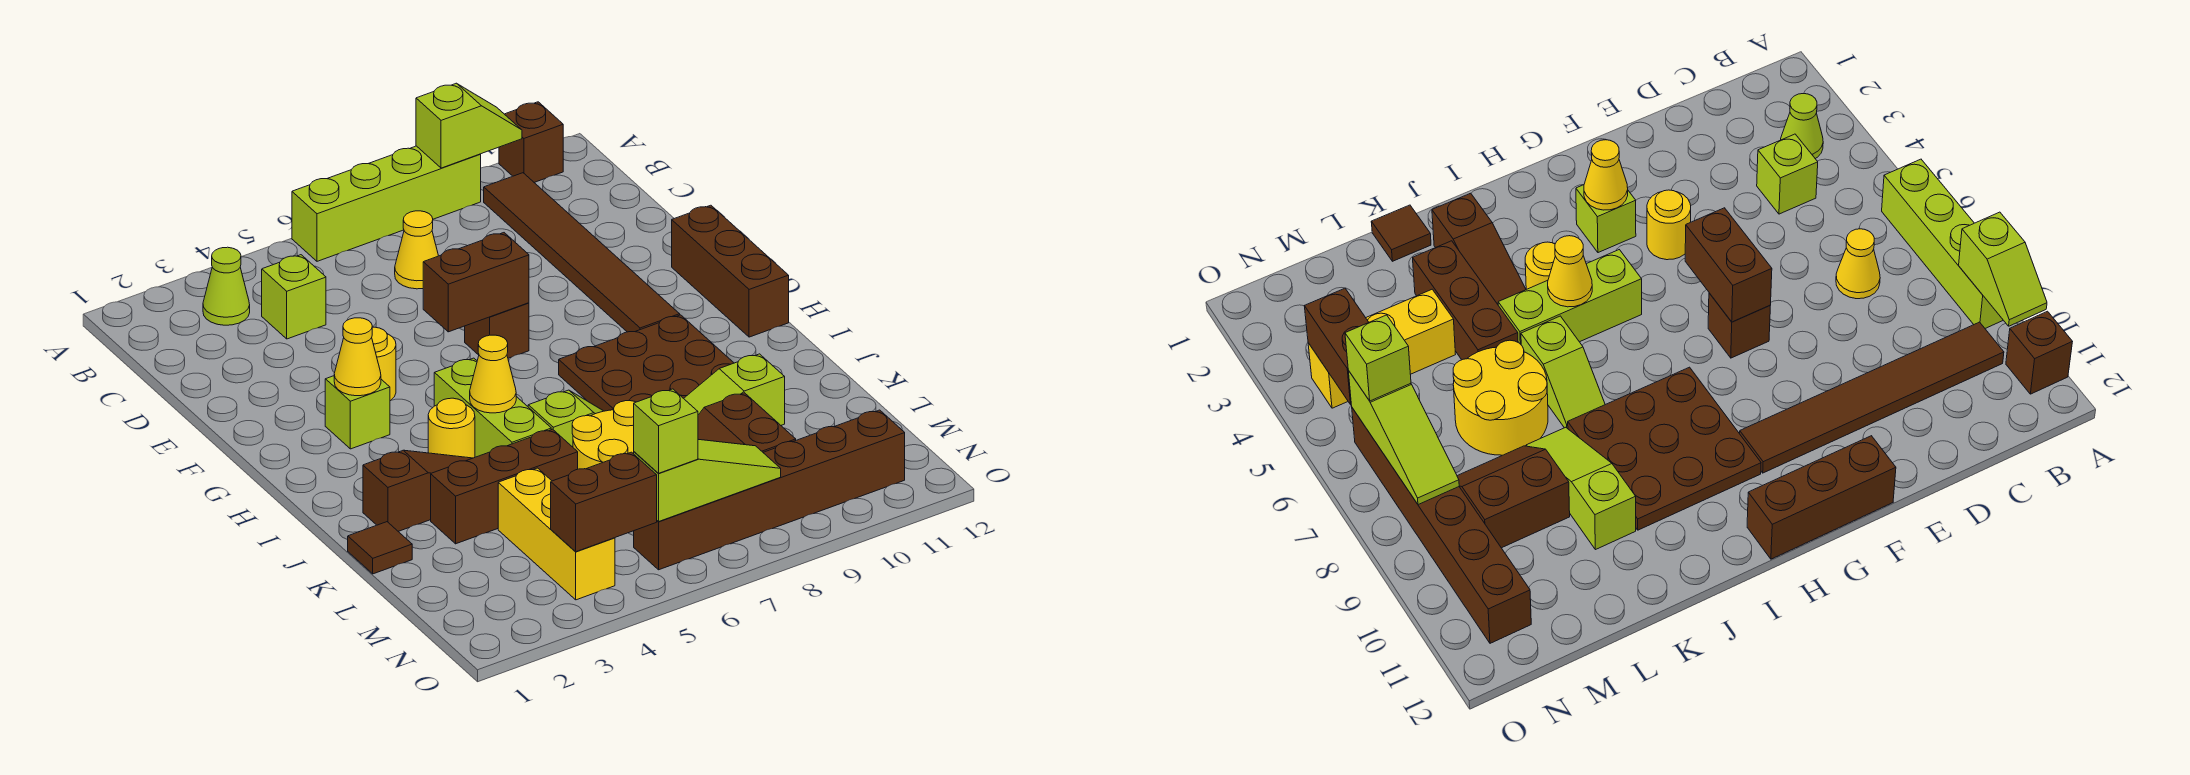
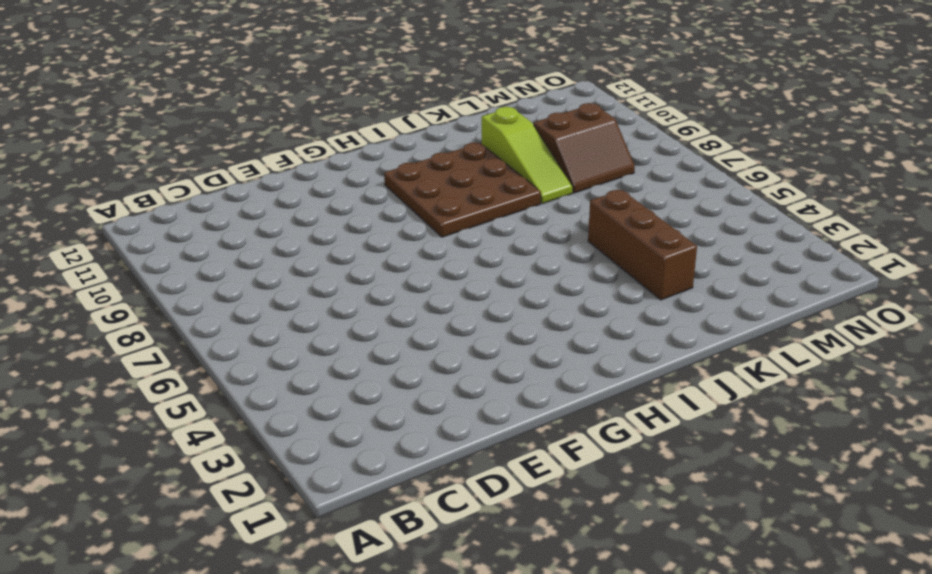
none -> lime 1x4 brick [292,146,481,261]
none -> brown 1x1 brick [499,102,563,182]
none -> lime 1x1 cone [203,247,250,325]

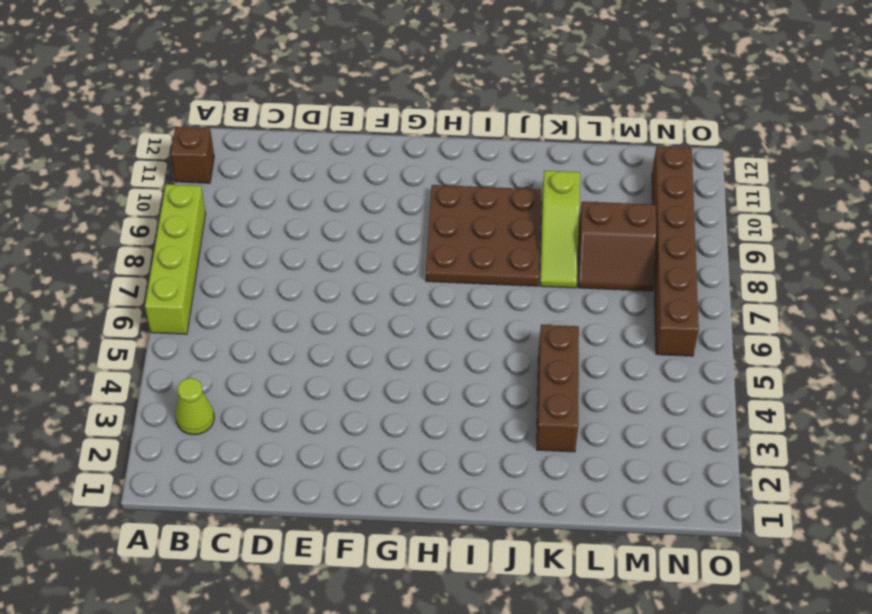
none -> brown 1x6 tile [484,173,680,332]
none -> lime 1x1 brick [262,255,326,339]
none -> yellow 1x1 cone [395,211,438,289]

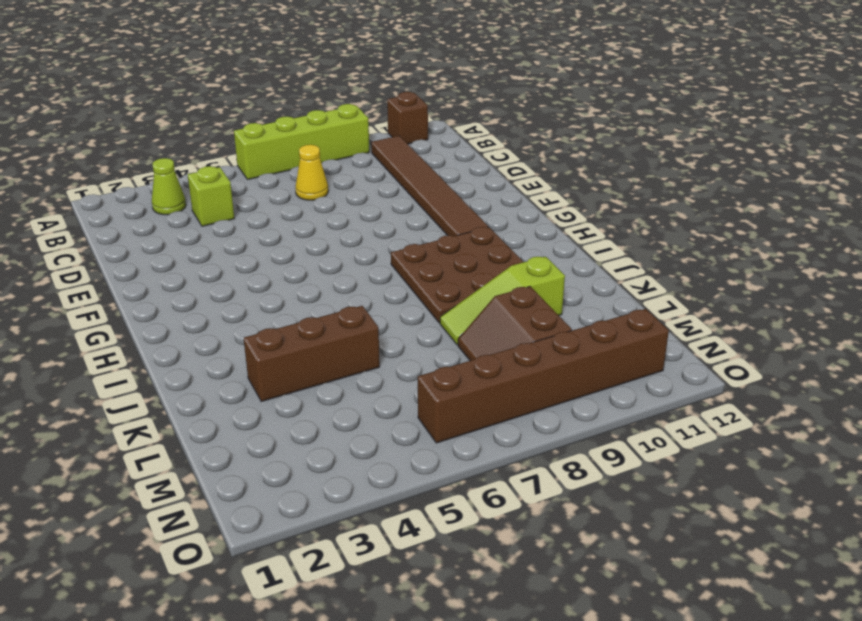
none -> yellow 1x1 round brick [372,327,396,401]
none -> brown 1x1 brick [465,303,529,358]
none -> brown 1x3 brick [672,205,789,337]

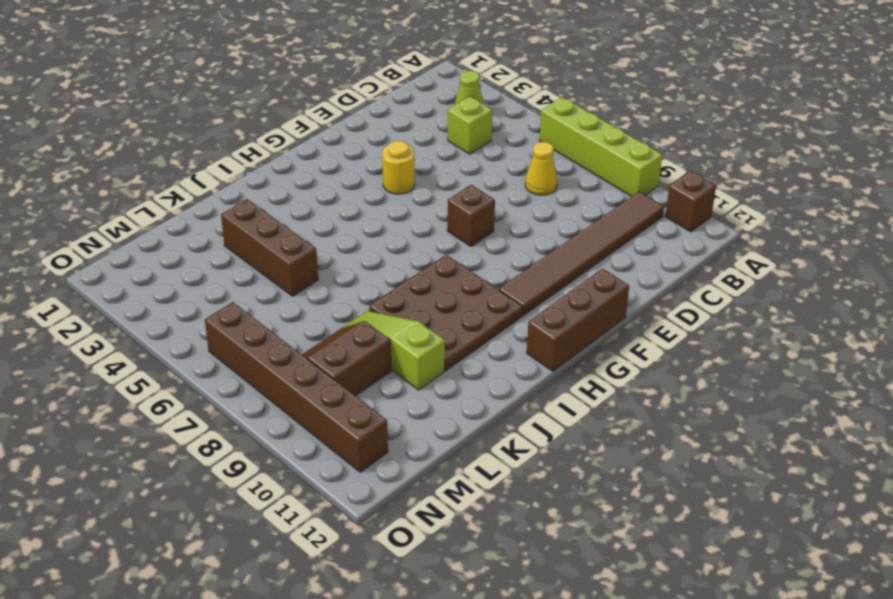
none -> lime 1x1 brick [325,376,390,449]
none -> lime 1x3 brick [434,358,551,457]
none -> yellow 1x1 round brick [428,398,475,458]

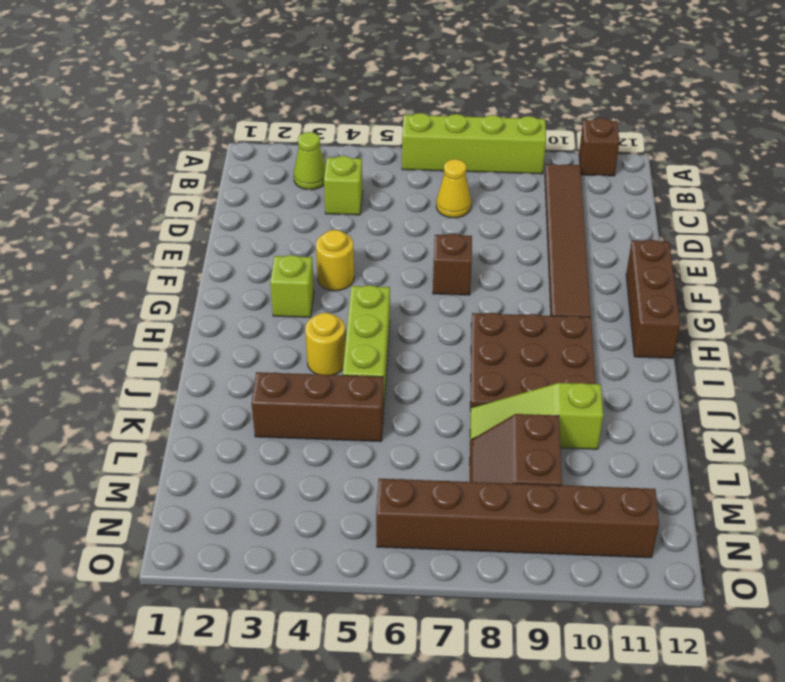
none -> brown 1x3 slope [363,450,472,531]
none -> lime 1x2 slope [528,390,603,447]
none -> brown 1x1 tile [348,522,412,574]

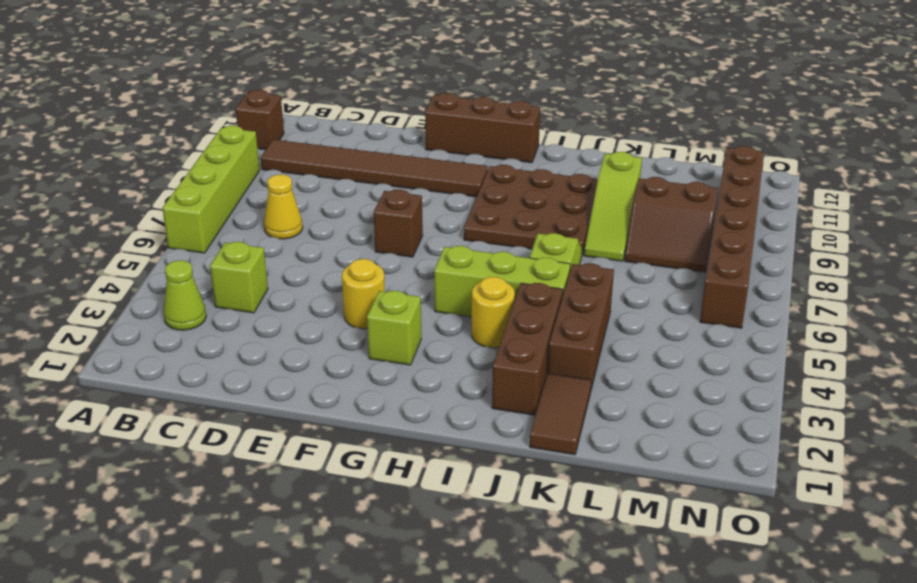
brown 1x3 brick [492,283,563,415] -> brown 1x3 slope [363,450,472,531]
brown 1x2 tile [530,373,591,455] -> brown 1x1 tile [348,522,412,574]
none -> yellow 2x2 round brick [572,401,636,469]
none -> yellow 1x3 brick [498,468,615,600]
none -> lime 1x2 slope [416,83,522,168]

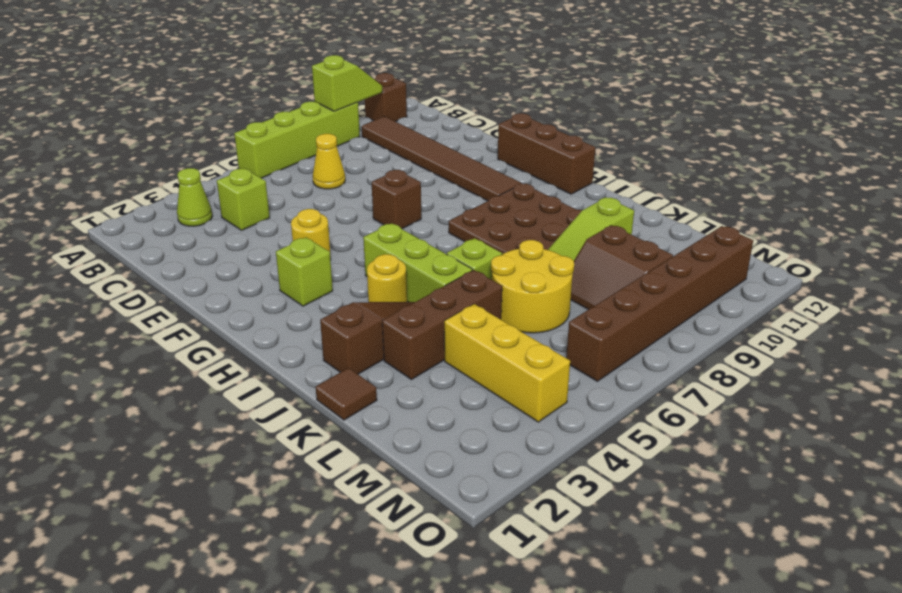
none -> brown 1x2 brick [423,233,529,332]
none -> yellow 1x1 cone [334,318,381,396]
none -> yellow 1x1 cone [470,335,516,413]

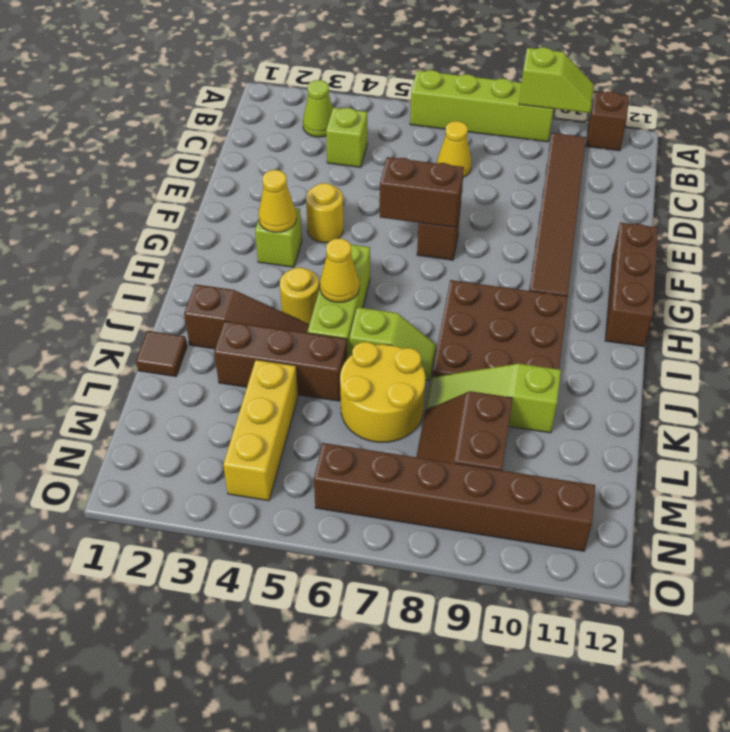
none -> brown 1x2 brick [551,452,657,552]
none -> lime 1x3 slope [634,439,781,521]
none -> lime 1x1 brick [634,389,698,473]

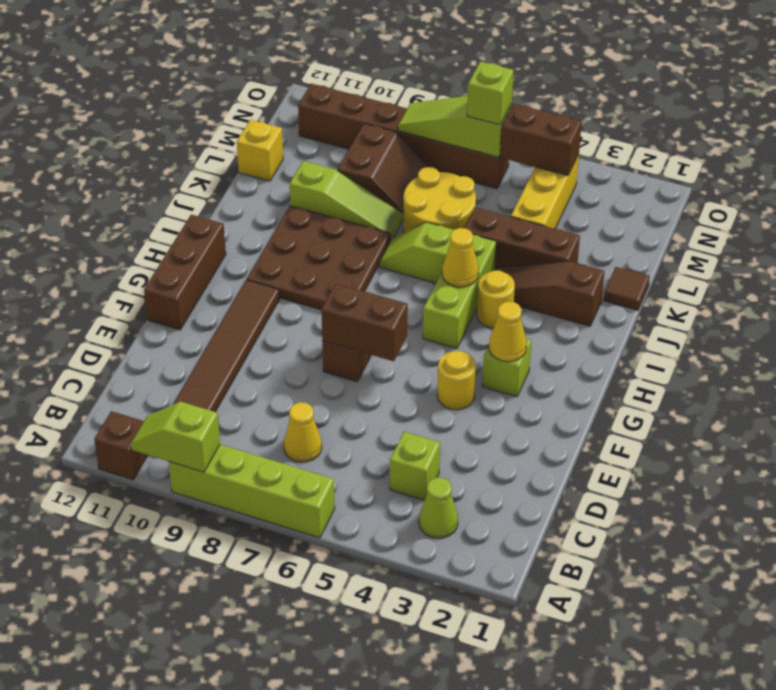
yellow 1x1 brick [237,120,283,181] -> none

